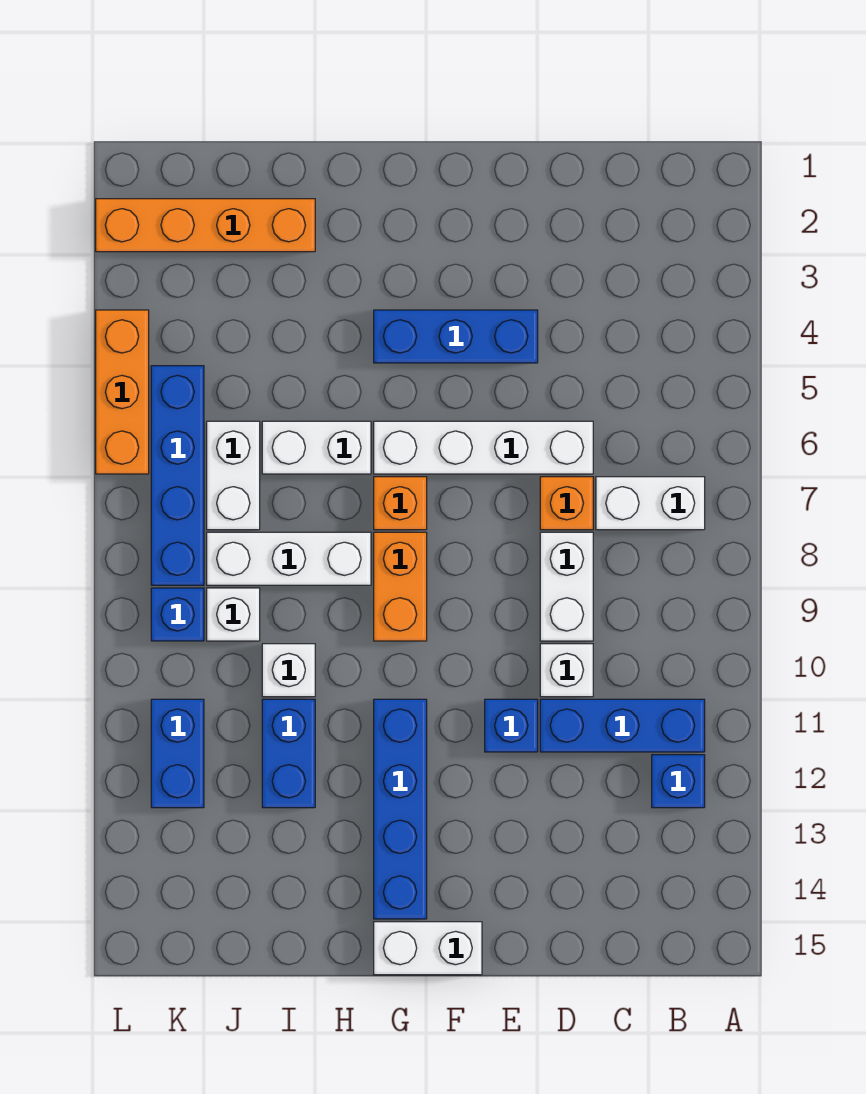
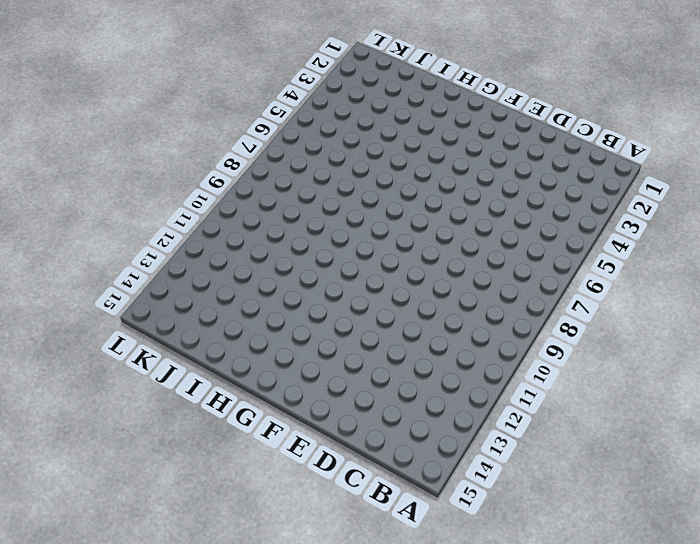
none -> white 1x2 brick [596,477,705,530]
none -> blue 1x3 brick [540,699,705,752]
none -> blue 1x1 brick [652,755,705,808]

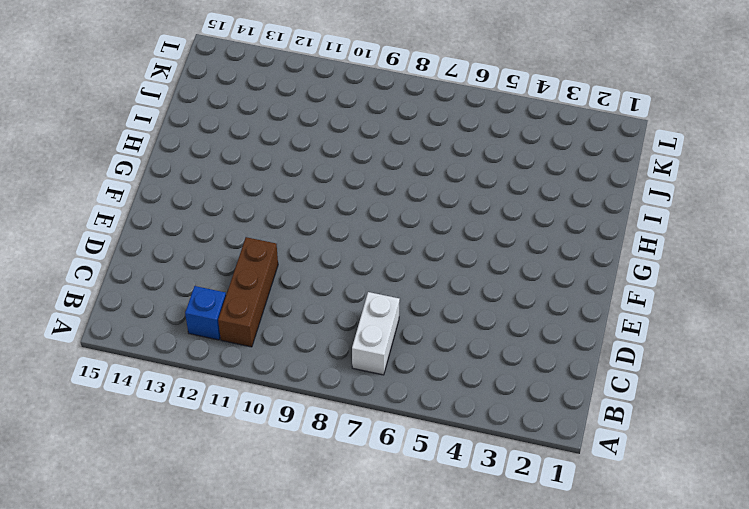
brown 1x3 brick [218,237,278,347] -> blue 1x3 brick [540,699,705,752]
none -> white 1x4 brick [374,421,593,474]
none -> orange 1x1 brick [540,477,593,530]
none -> white 1x2 brick [540,532,593,641]

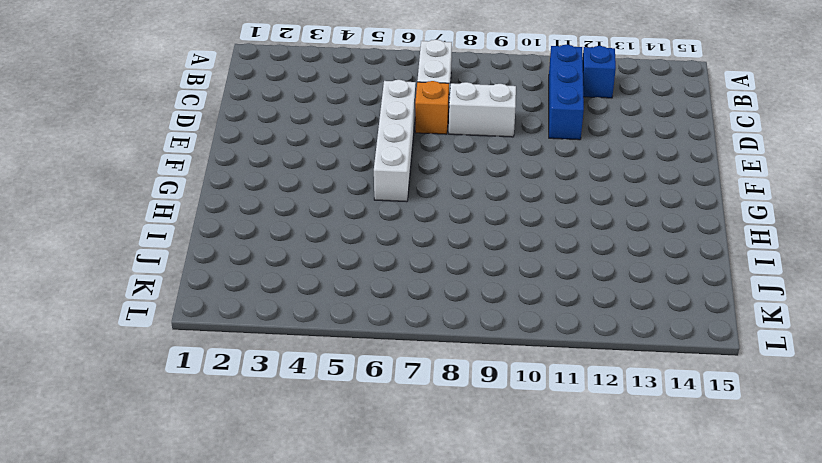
none -> white 1x1 brick [540,644,593,697]
none -> blue 1x3 brick [374,310,538,363]
none -> blue 1x1 brick [485,699,538,752]

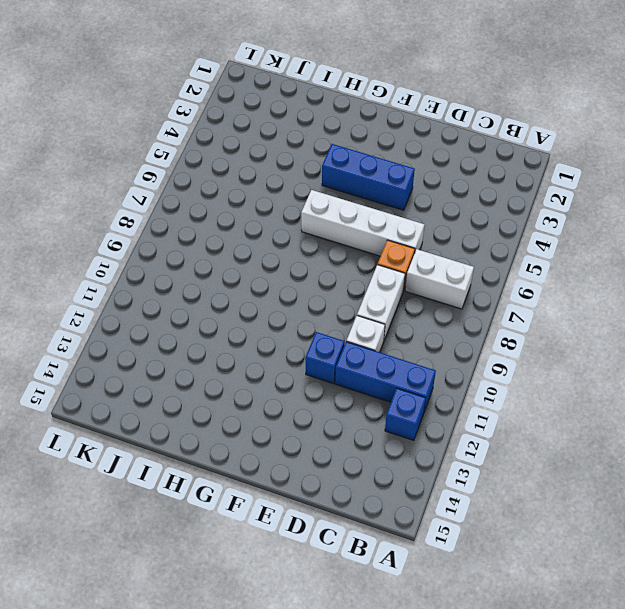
none -> white 1x2 brick [374,922,482,975]
none -> orange 1x1 brick [374,477,427,530]
none -> orange 1x2 brick [374,532,427,641]

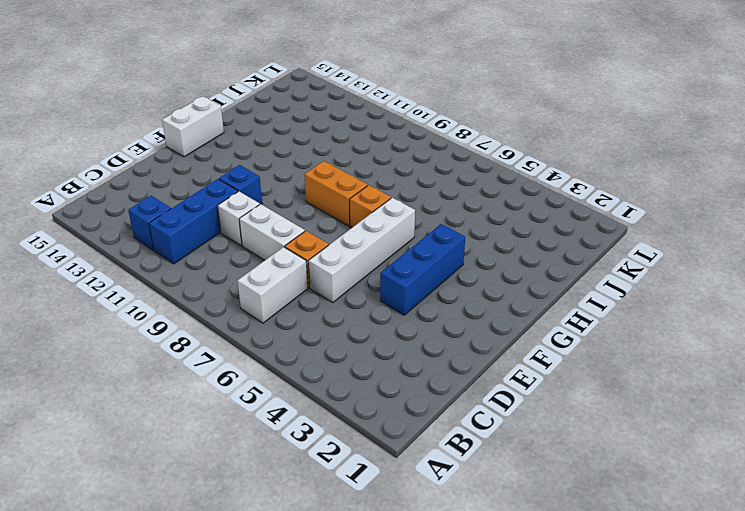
none -> blue 1x4 brick [374,699,427,919]
none -> white 1x2 brick [262,421,371,474]
none -> white 1x3 brick [207,532,371,585]

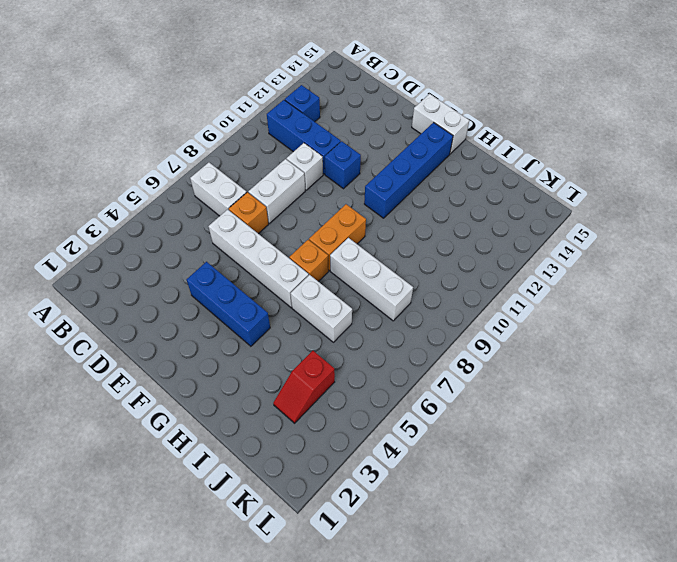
red 1x2 slope [273,351,335,423] -> none
none -> orange 1x4 brick [96,199,315,252]
none -> white 1x1 brick [262,644,315,697]
none -> blue 1x2 brick [262,699,315,808]

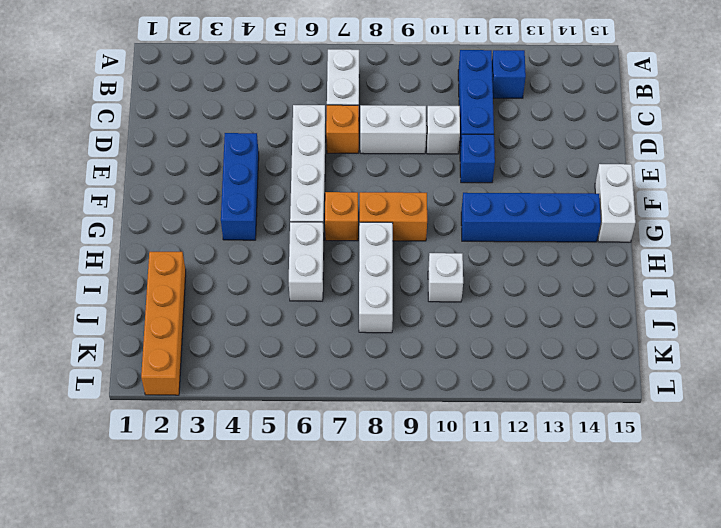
none -> blue 1x2 brick [262,699,315,808]
none -> white 1x2 brick [207,421,260,530]
none -> white 1x1 brick [207,588,260,641]

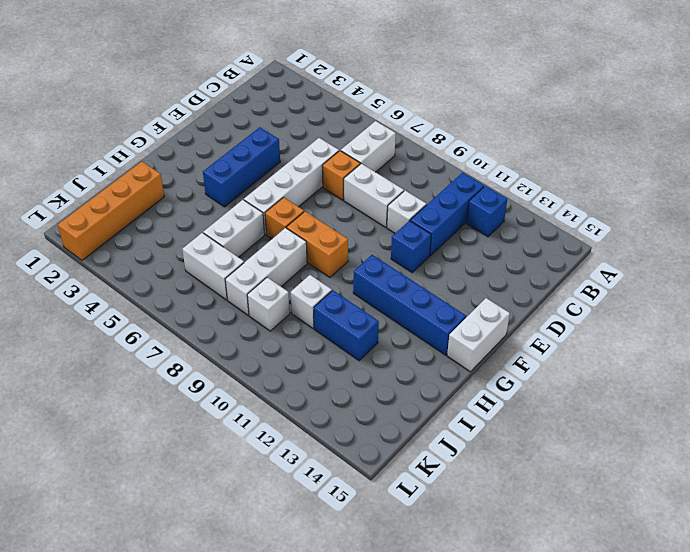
none -> blue 1x4 brick [151,366,204,585]
none -> blue 1x1 brick [151,588,204,641]
none -> blue 1x2 brick [151,699,204,808]

